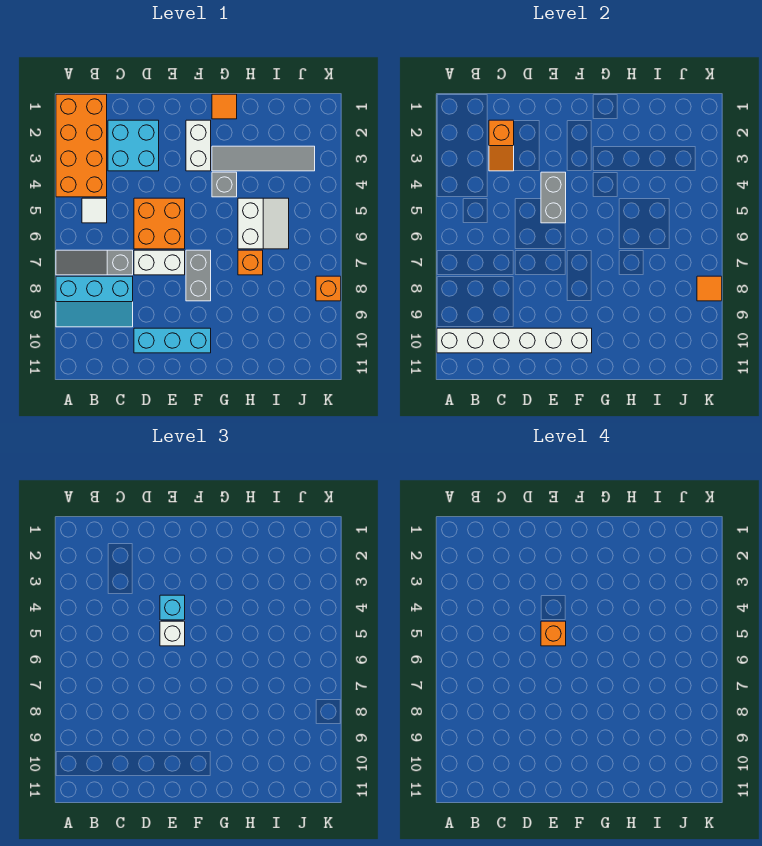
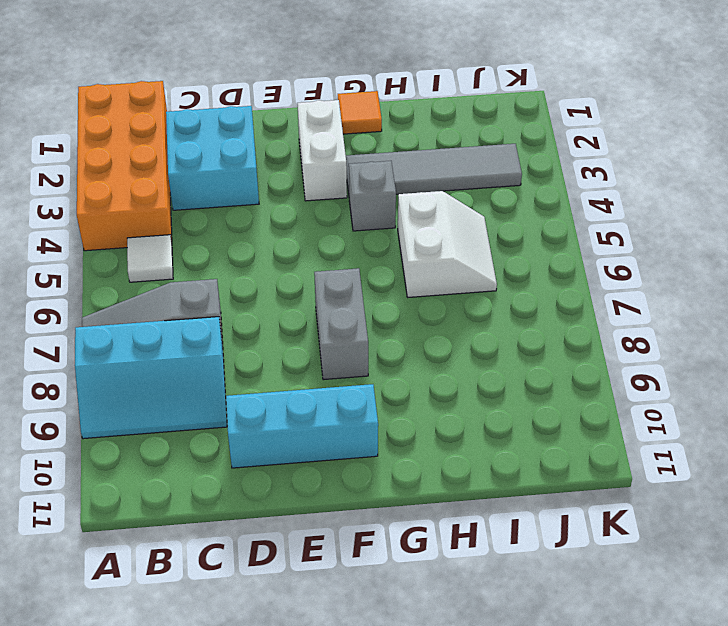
none -> orange 2x2 brick [134,198,185,249]
none -> white 1x2 brick [134,250,185,275]
none -> orange 1x1 brick [238,250,263,275]

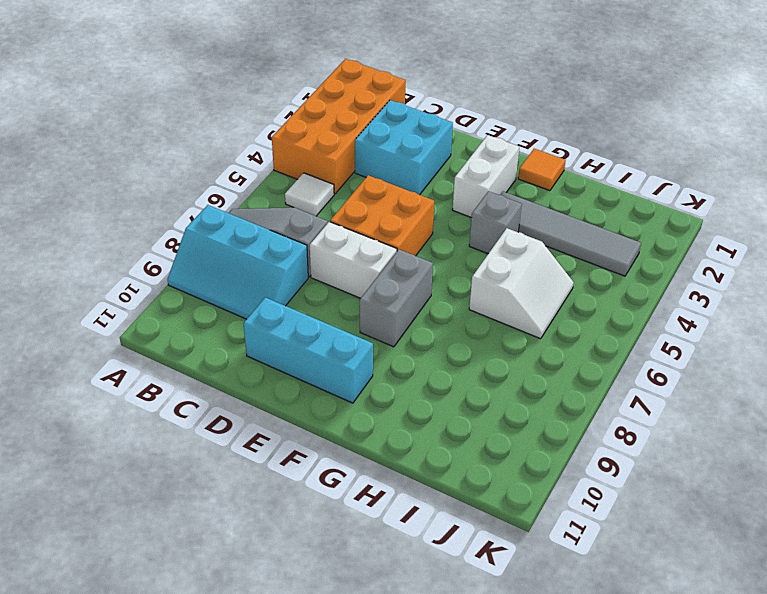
none -> orange 1x1 brick [238,250,263,275]
none -> orange 1x1 brick [316,276,341,301]
none -> white 1x6 brick [437,328,592,353]

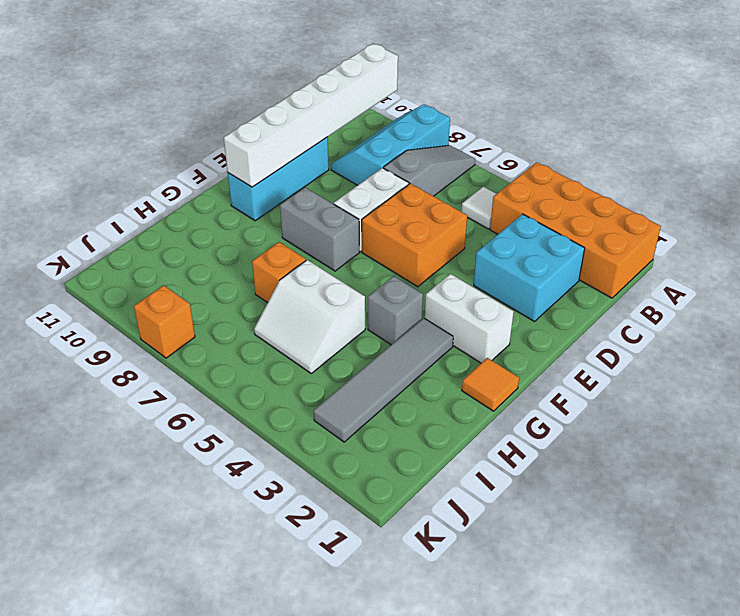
none -> orange 1x2 slope [489,120,514,171]
none -> grey 1x2 brick [541,172,566,223]
none -> orange 1x1 tile [697,276,722,301]

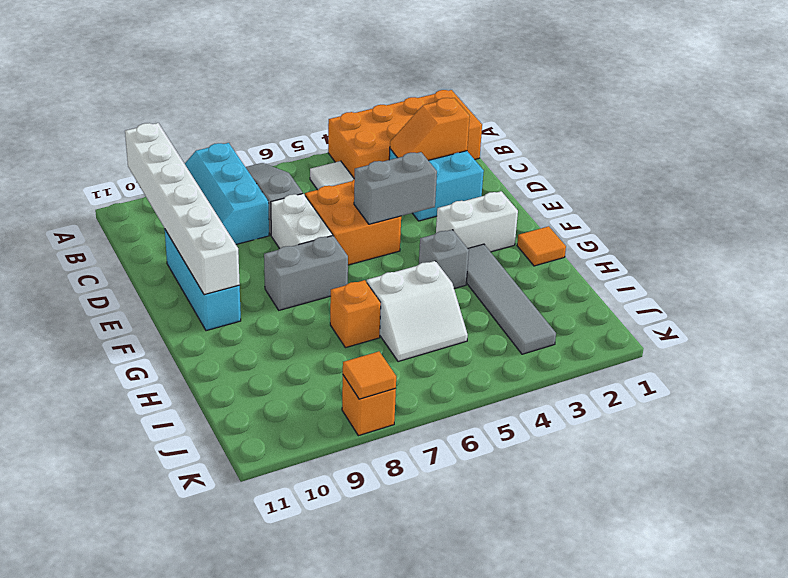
none -> cyan 1x1 brick [160,595,185,620]
none -> white 1x1 brick [160,621,185,646]
none -> orange 1x1 brick [541,621,566,646]

